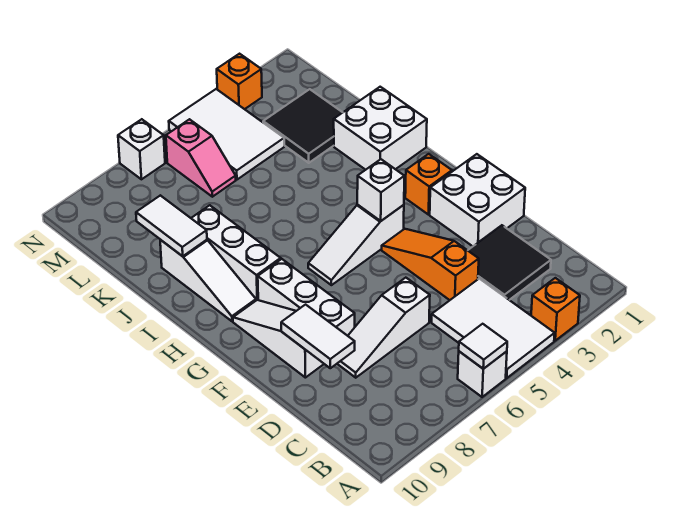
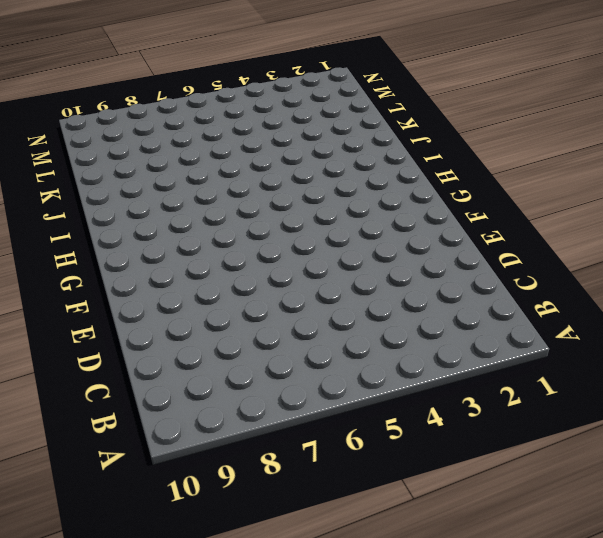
none -> orange 1x1 brick [531,278,580,341]
none -> white 2x3 tile [432,279,555,378]
none -> white 1x1 brick [458,351,507,397]

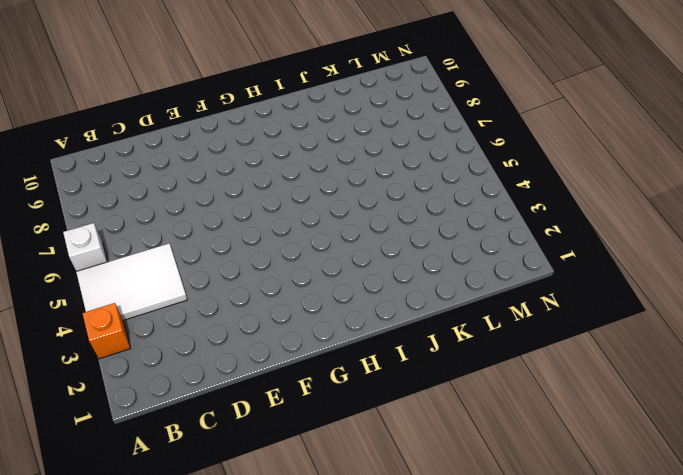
none -> black 2x2 tile [468,225,551,300]
none -> orange 1x3 slope [382,229,479,300]
none -> white 1x3 slope [337,278,430,378]

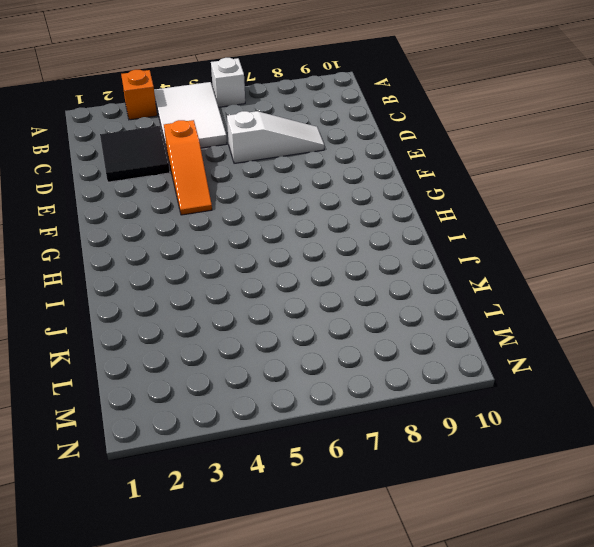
none -> white 2x2 brick [430,154,525,246]
none -> white 1x3 brick [258,259,355,336]
none -> white 1x3 slope [233,300,324,378]

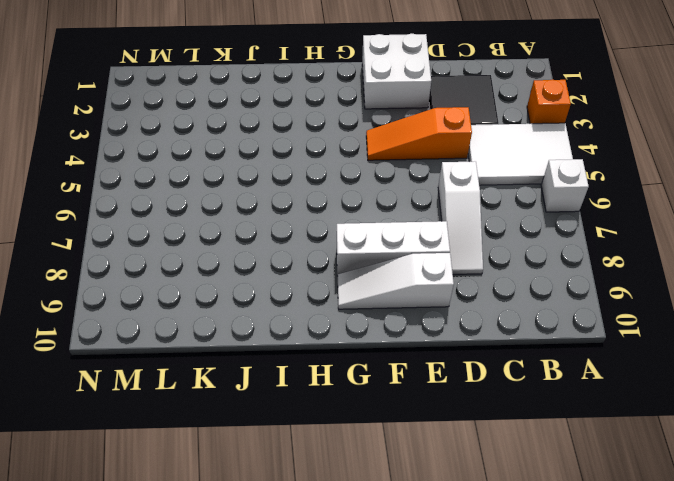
none -> orange 1x1 brick [405,154,452,215]
none -> white 1x3 slope [308,205,404,285]
none -> white 1x3 brick [191,205,281,300]

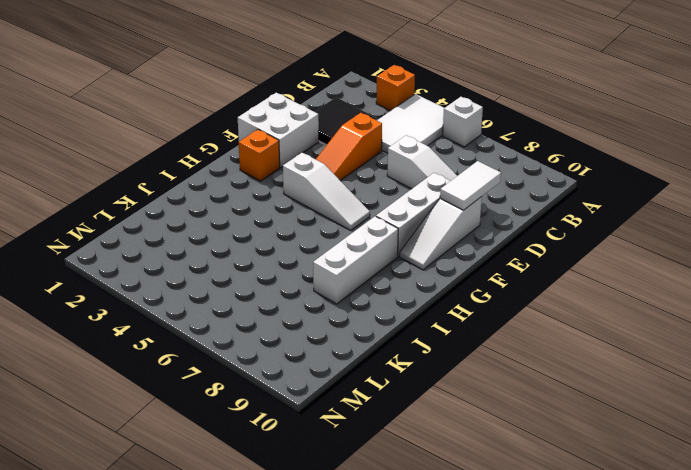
none -> white 1x3 slope [160,240,256,321]
none -> white 2x2 brick [334,87,427,170]
none -> black 2x2 tile [263,89,343,163]

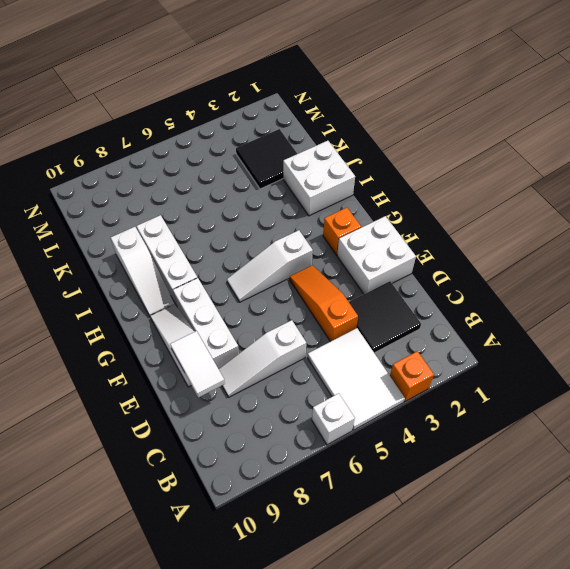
none -> white 2x3 tile [169,89,284,180]
none -> pink 1x2 slope [166,119,236,197]
none -> orange 1x1 brick [217,54,262,109]

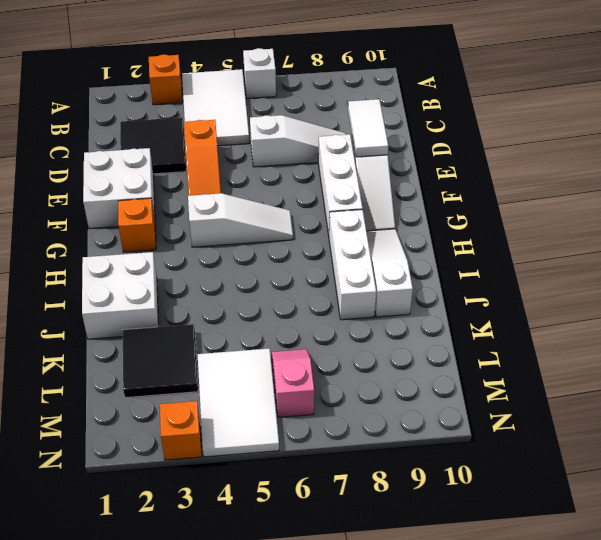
none -> white 1x1 brick [118,119,165,179]
none -> white 1x1 tile [459,324,507,369]
none -> white 1x1 brick [357,159,404,221]

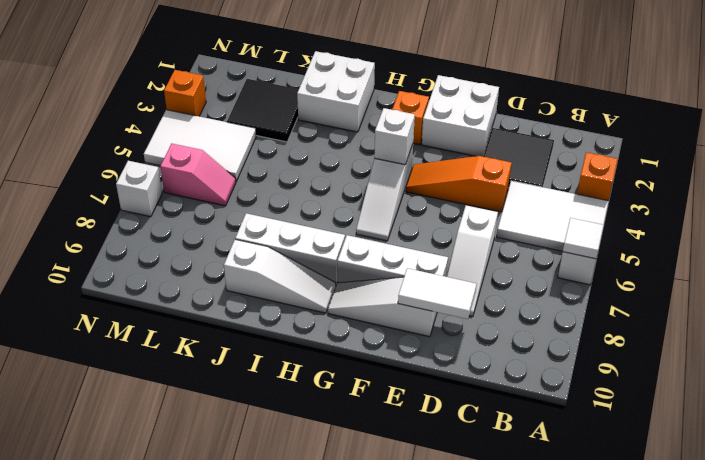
none -> white 1x2 tile [136,195,207,256]

